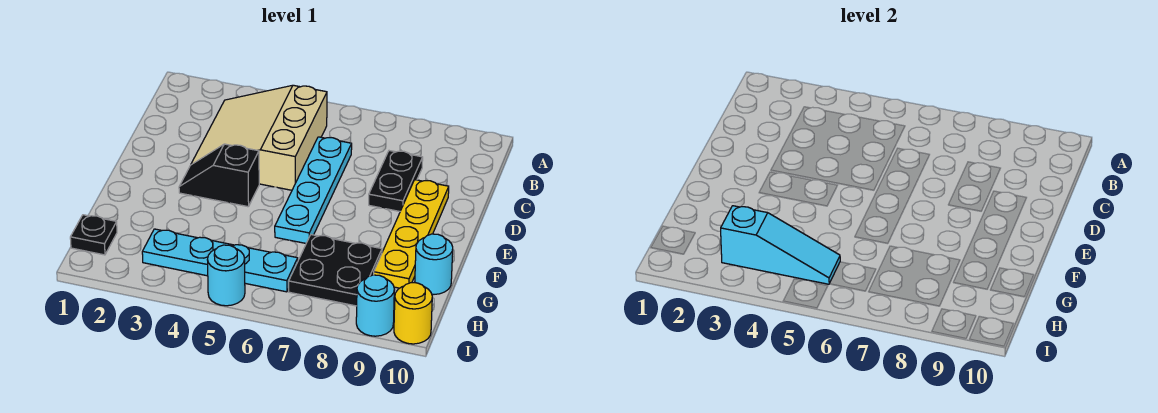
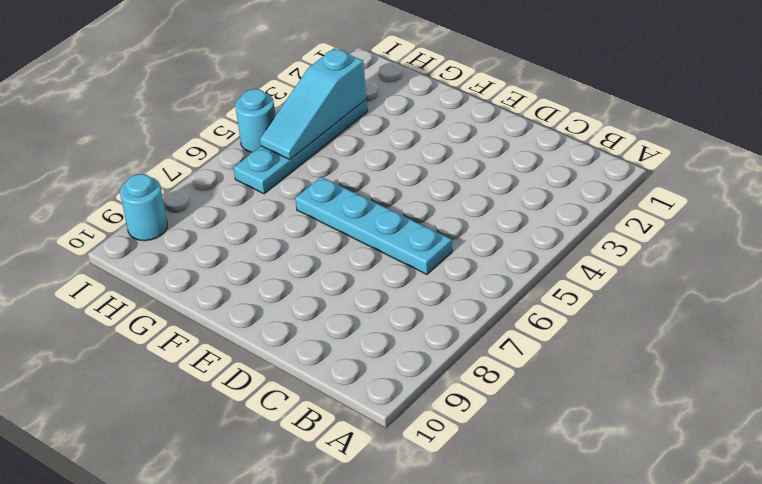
none -> tan 3x3 slope [191,85,327,190]
none -> black 1x2 plate [369,151,423,211]
none -> yellow 1x4 plate [374,180,449,288]

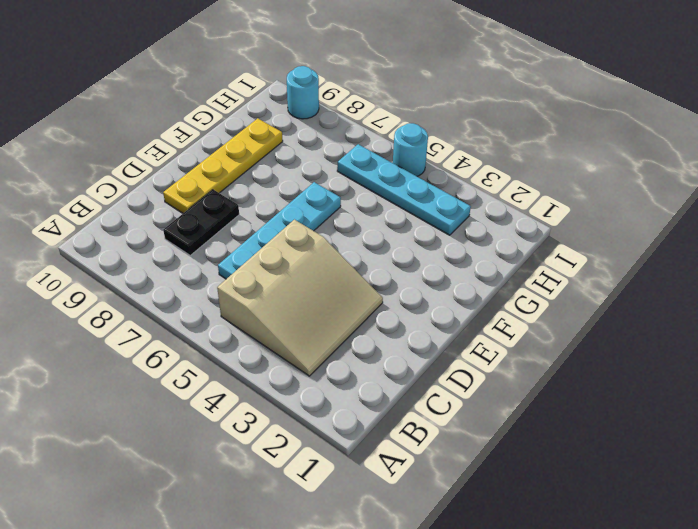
none -> black 1x2 slope [179,144,259,207]
none -> black 2x2 plate [289,235,382,306]
none -> cyan 1x1 round brick [415,234,453,294]

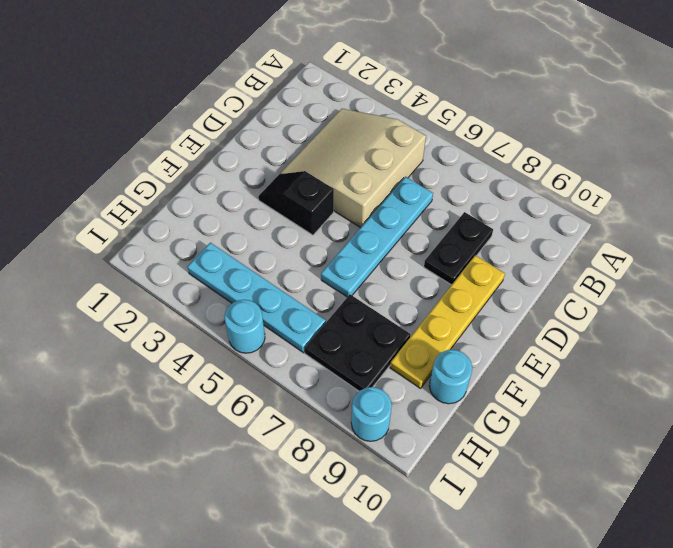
none -> black 1x1 plate [70,215,117,255]
none -> yellow 1x1 round brick [394,283,432,344]
none -> cyan 1x3 slope [721,206,840,284]

